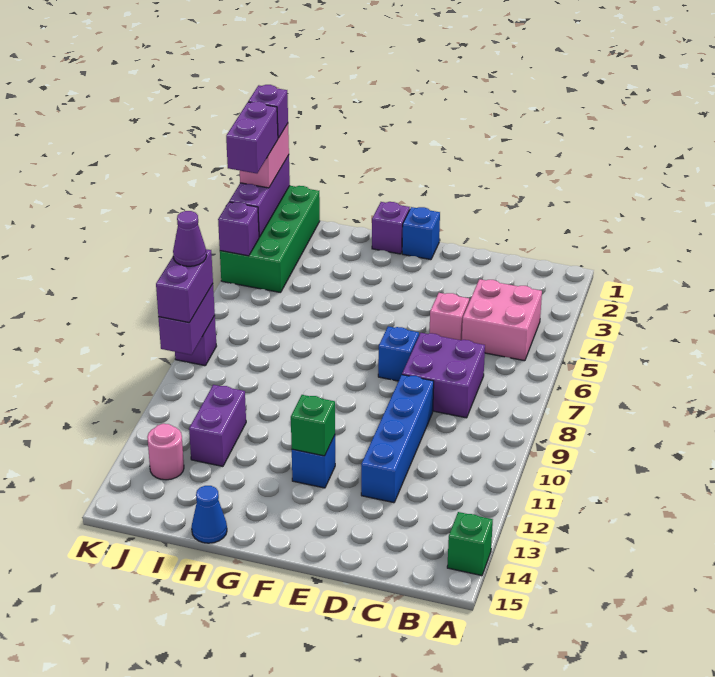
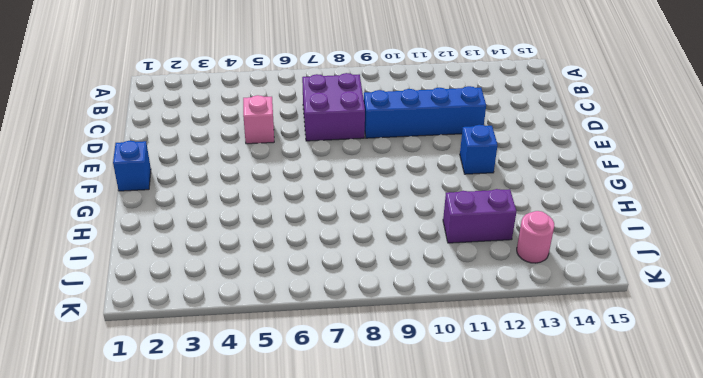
none -> green 1x1 brick [447,512,493,576]
none -> pink 2x2 brick [462,279,542,361]
none -> blue 1x1 brick [378,326,419,381]

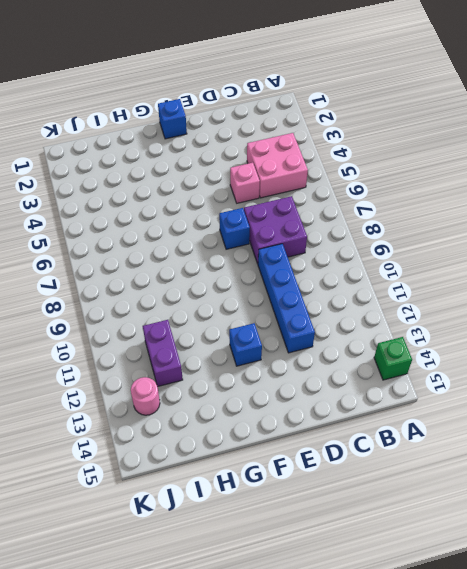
none -> purple 1x1 brick [372,202,410,254]
none -> blue 1x1 cone [192,486,227,543]
none -> green 2x4 brick [220,186,320,293]

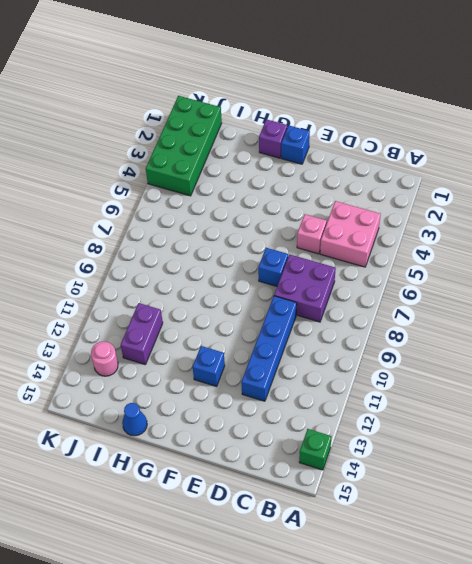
none -> purple 1x1 brick [175,316,216,366]
none -> green 1x1 brick [291,395,335,456]
none -> purple 1x3 brick [229,155,290,237]

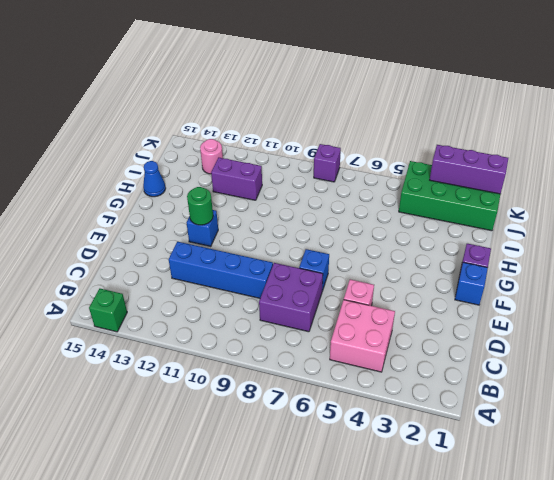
green 1x1 round brick [187,187,213,225] -> green 1x1 brick [291,395,335,456]
none -> purple 1x1 brick [218,202,259,256]
none -> purple 1x2 brick [158,284,215,355]
none -> pink 1x2 brick [240,124,289,188]

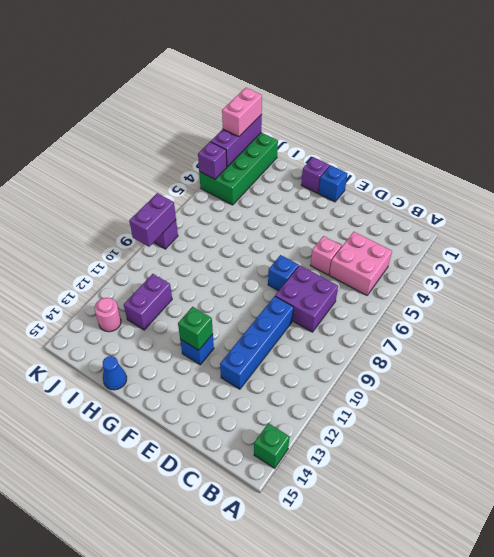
none -> purple 1x2 brick [156,249,213,323]
none -> purple 1x1 brick [248,85,288,138]
none -> purple 1x2 brick [226,102,278,173]

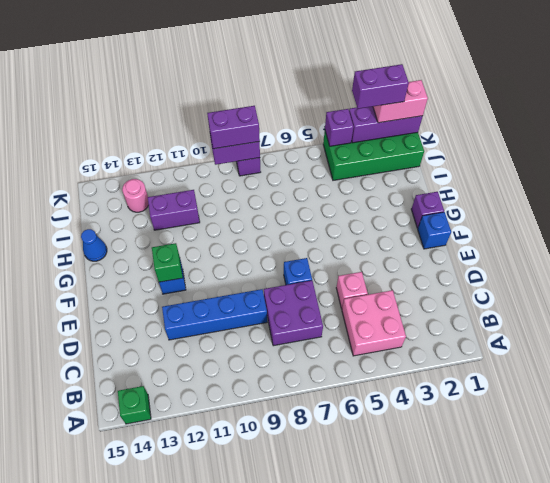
none -> purple 1x1 brick [248,85,288,138]
none -> purple 1x1 cone [173,211,207,266]

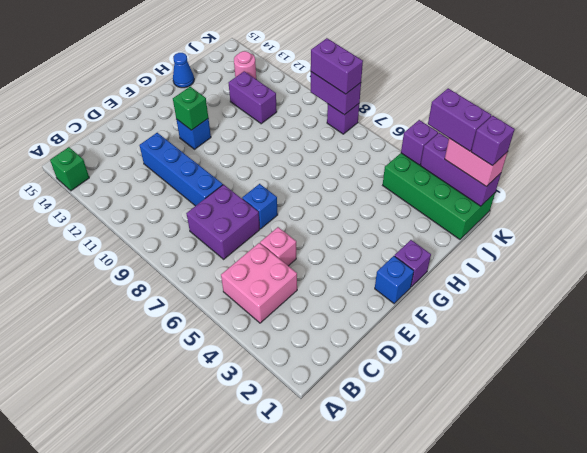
none -> purple 1x1 cone [173,211,207,266]

